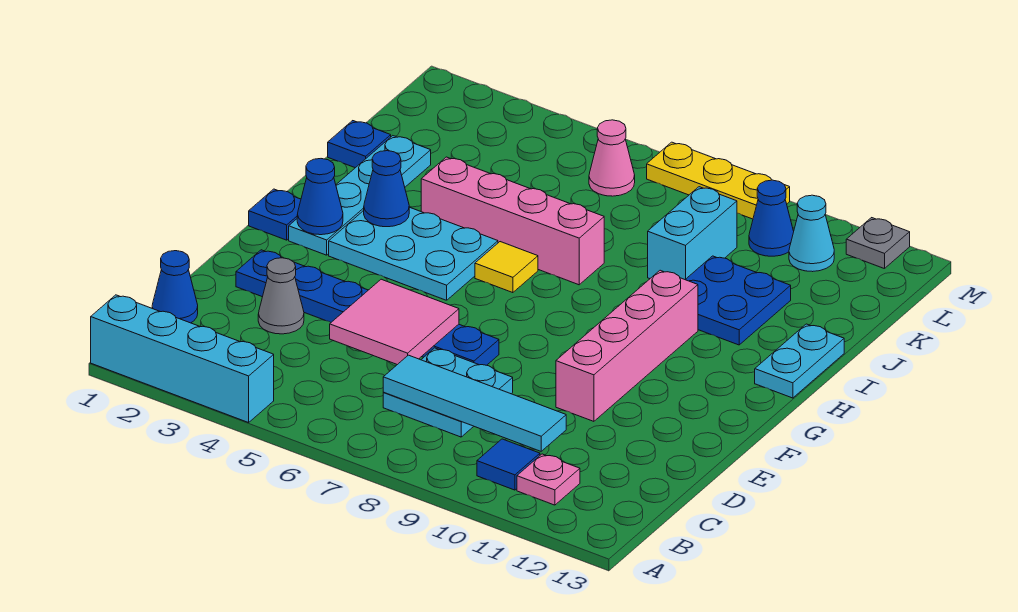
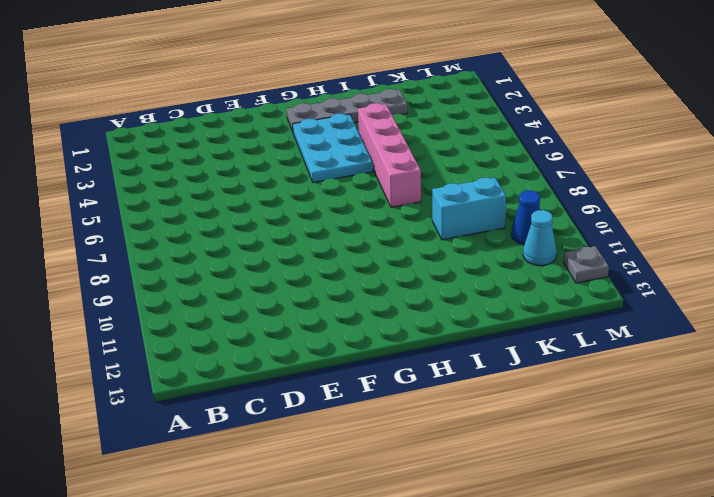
grey 1x4 plate [286,89,408,132] -> cyan 1x4 plate [289,136,431,255]
none -> cyan 1x4 brick [91,295,274,423]
none -> blue 1x1 tile [477,439,540,490]
none -> pink 1x1 plate [517,454,580,505]

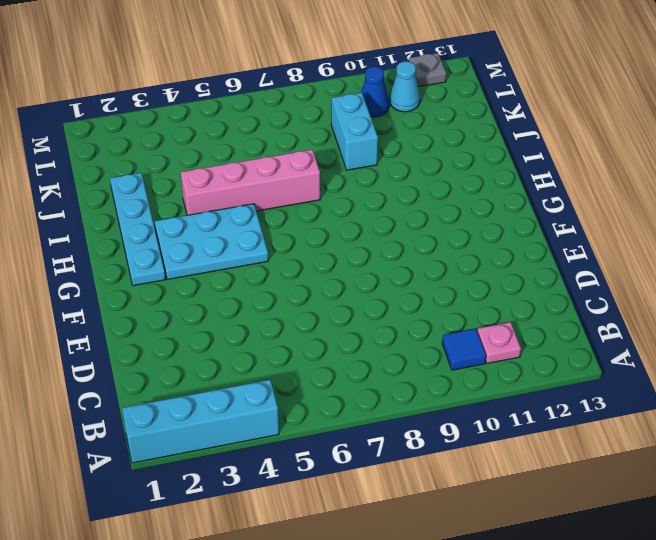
none -> blue 1x1 cone [152,251,198,323]
none -> cyan 2x2 plate [383,348,513,437]
none -> grey 1x1 cone [258,258,304,334]

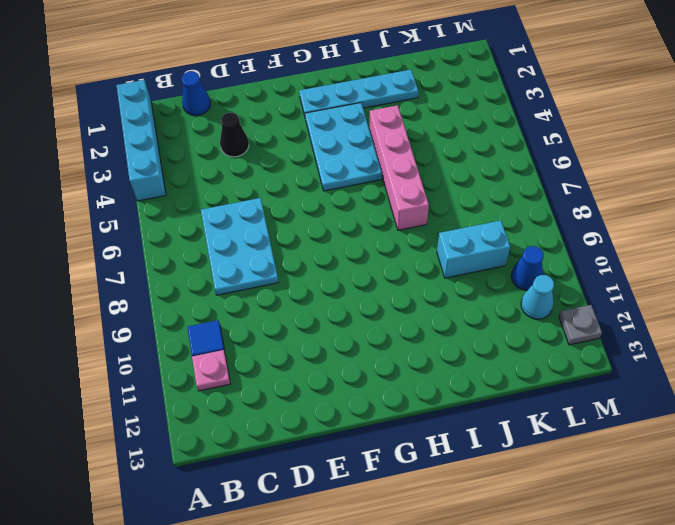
cyan 2x3 plate [201,198,279,295] -> cyan 2x2 plate [383,348,513,437]
black 1x1 cone [220,113,249,157] -> grey 1x1 cone [258,258,304,334]
none -> blue 1x6 plate [236,250,499,365]
none -> pink 1x4 brick [556,270,698,421]
none -> blue 1x1 plate [249,189,301,240]

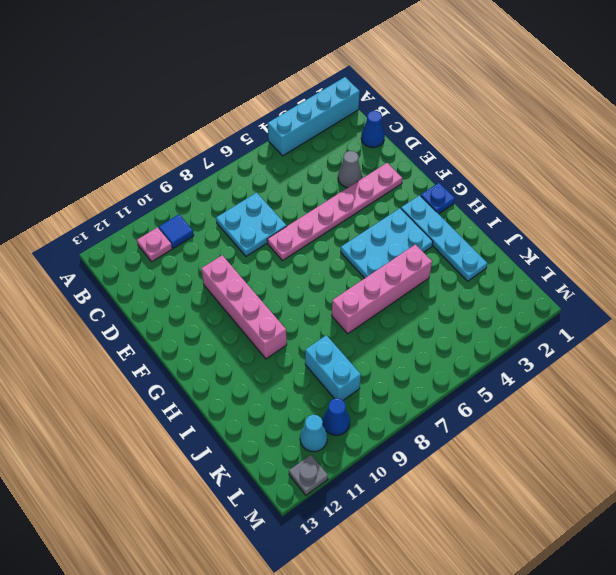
pink 1x6 plate [267,163,403,261] -> blue 1x6 plate [236,250,499,365]
none -> yellow 1x1 tile [475,242,538,293]
none -> cyan 1x2 plate [755,324,844,398]
none -> blue 2x2 plate [685,256,791,345]

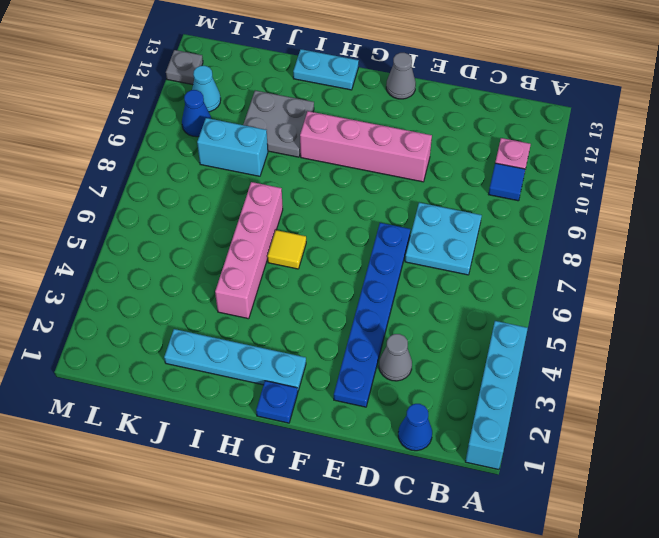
grey 1x1 cone [386,53,416,99] -> none
grey 2x2 plate [243,91,314,157] -> blue 2x2 plate [685,256,791,345]
none -> cyan 2x3 plate [329,207,498,300]
none -> blue 1x1 plate [328,121,391,168]
none -> pink 1x1 cone [589,120,635,196]

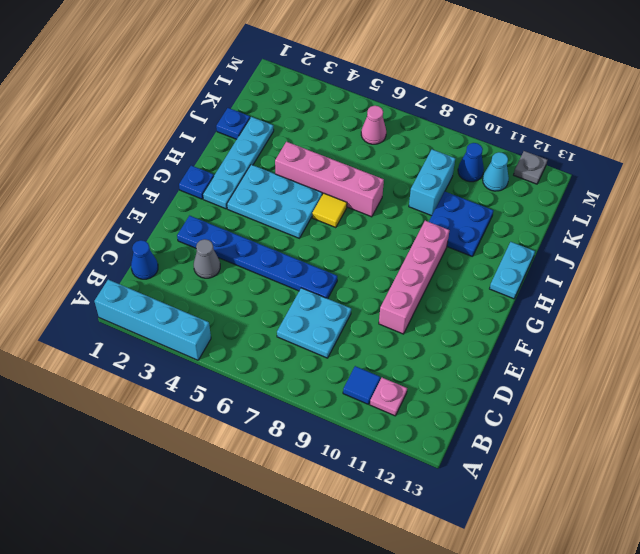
none -> yellow 1x3 plate [647,142,790,219]
none -> cyan 1x4 tile [383,355,566,451]
none -> pink 2x2 tile [330,279,459,365]

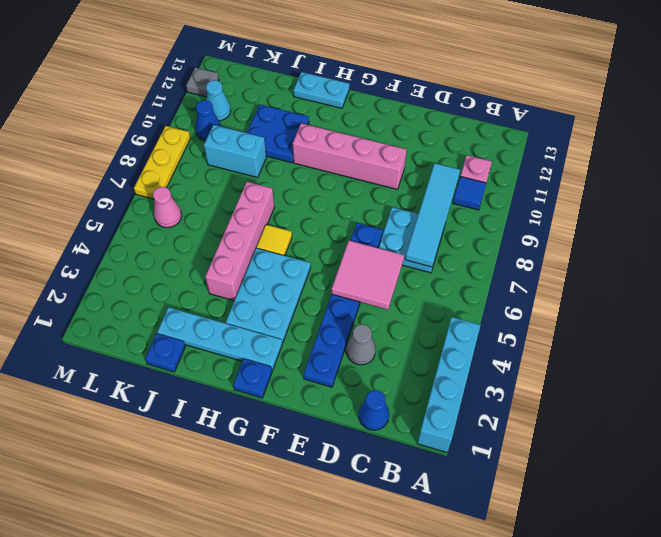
none -> blue 1x1 cone [297,159,343,235]
none -> blue 1x1 cone [364,151,409,227]

